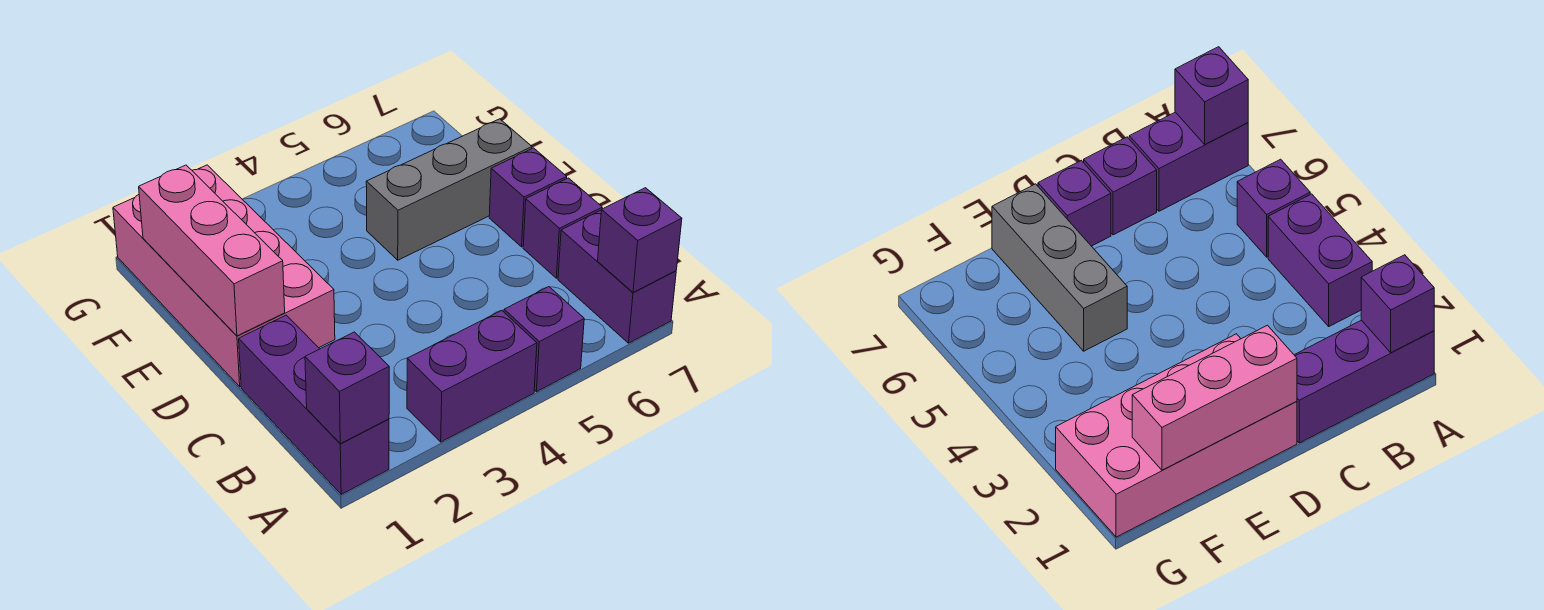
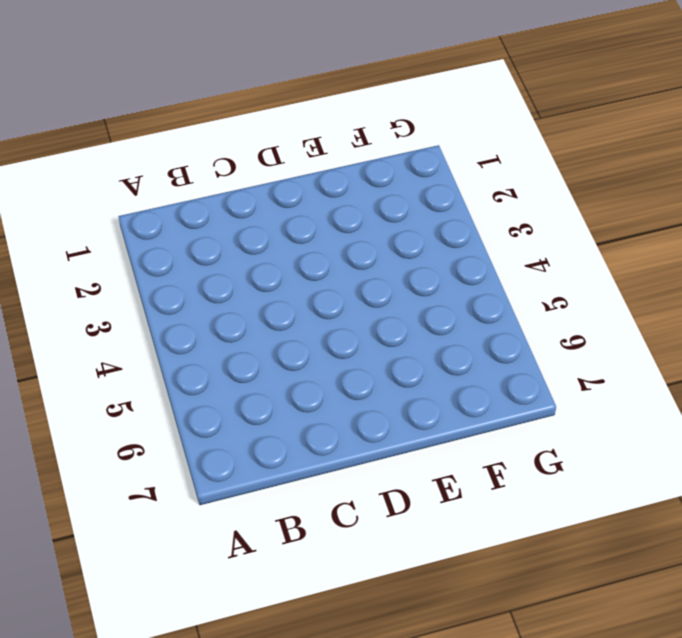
none -> purple 1x3 brick [239,315,389,494]
none -> purple 1x2 brick [407,311,537,442]

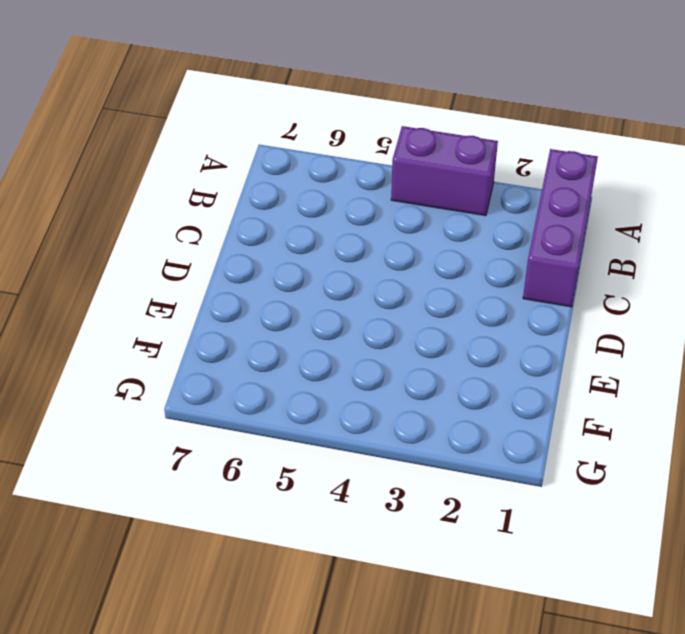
none -> purple 1x1 brick [504,287,584,392]
none -> purple 1x2 brick [558,210,676,343]

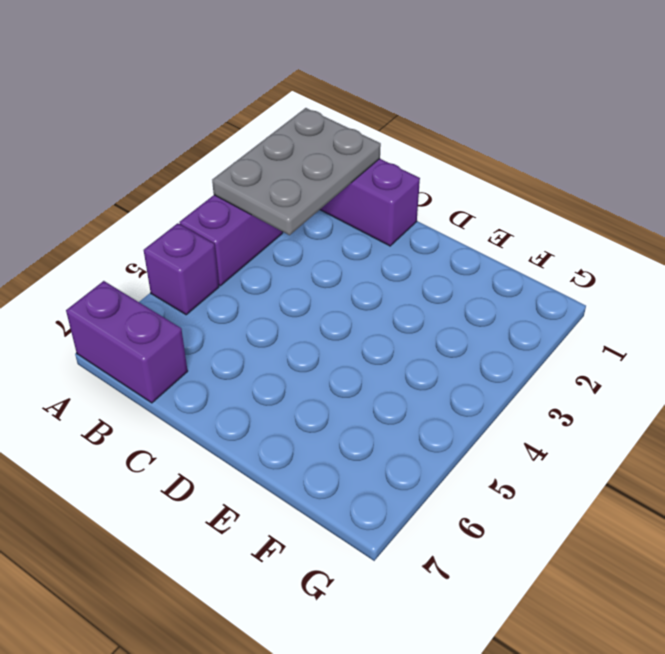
grey 2x3 plate [212,108,381,235] -> purple 1x1 brick [305,332,389,444]
none -> purple 1x1 brick [523,178,602,278]
none -> pink 2x4 brick [113,165,335,387]

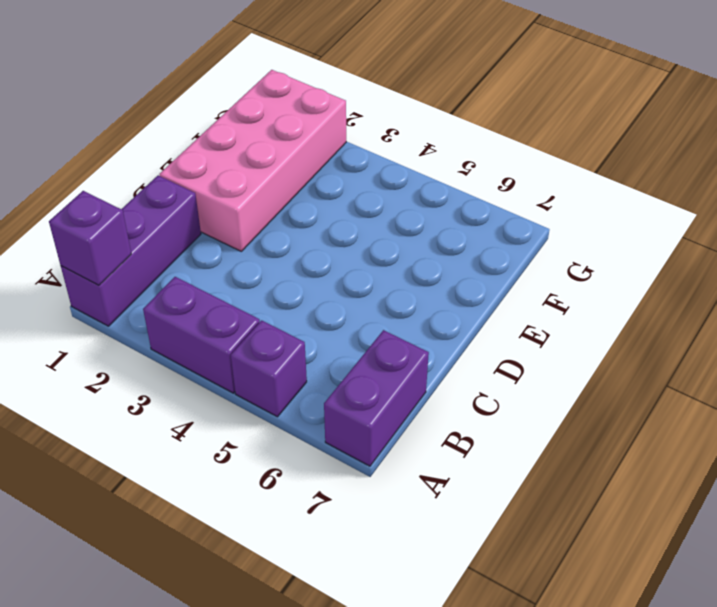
none -> purple 1x1 brick [523,178,602,278]
none -> purple 1x1 brick [489,148,567,247]

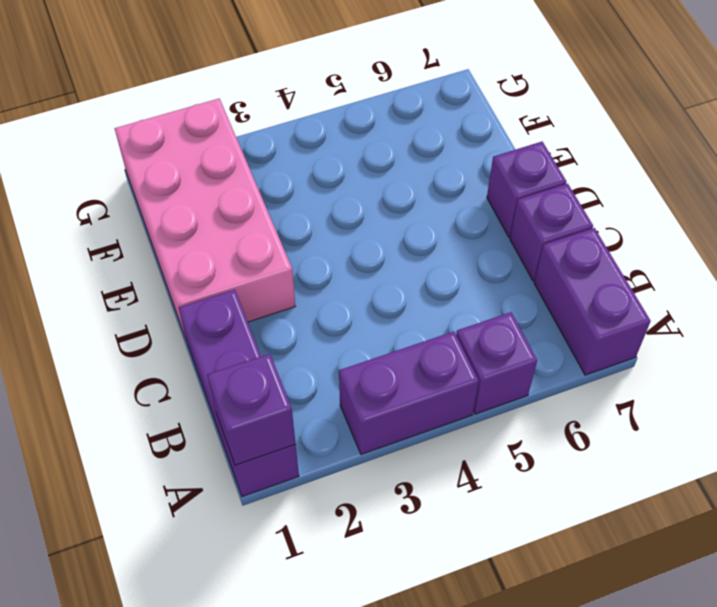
none -> grey 1x3 brick [366,119,532,260]
none -> purple 1x1 brick [598,188,682,293]

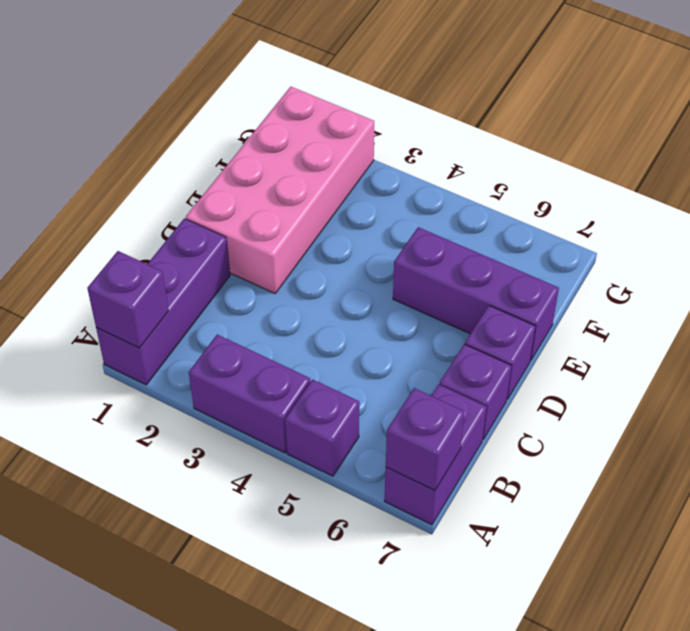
purple 1x3 brick [393,227,559,361] -> grey 1x3 brick [366,119,532,260]
none -> pink 1x3 brick [139,165,285,336]

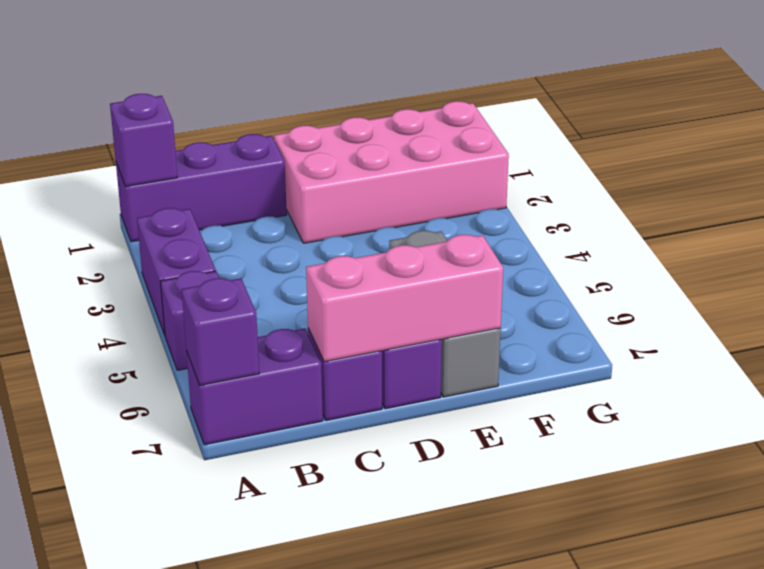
pink 1x3 brick [306,235,503,362] -> pink 1x3 brick moved to [139,165,285,336]

